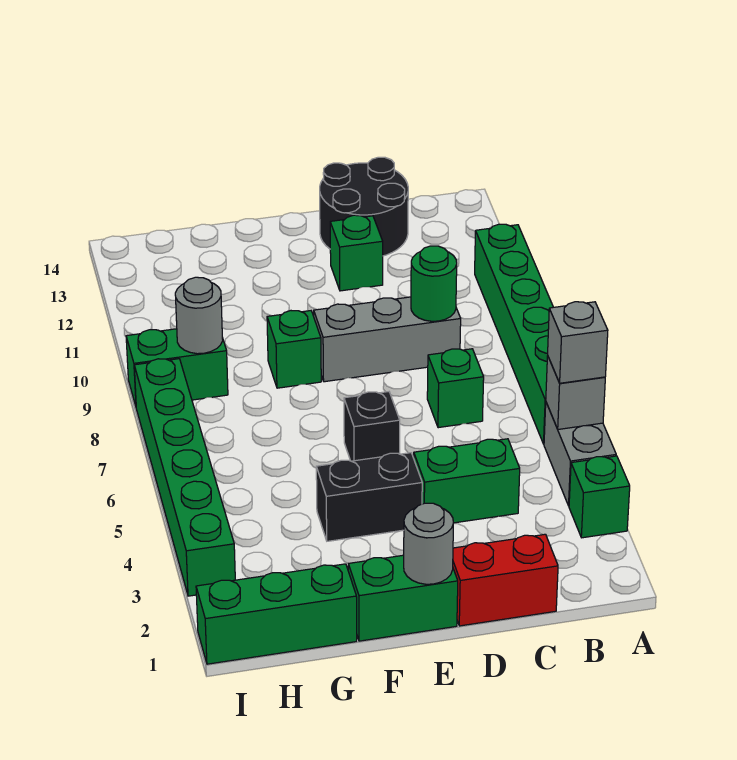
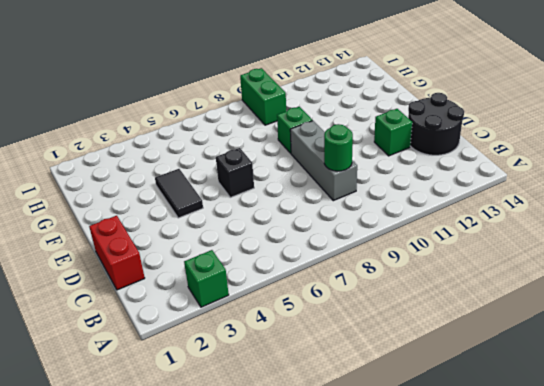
black 1x2 tile [155,169,203,218] -> black 1x2 brick [316,453,422,541]
none -> grey 1x2 brick [544,403,616,506]
none -> green 1x6 brick [475,224,553,444]
none -> green 1x2 brick [414,439,520,523]

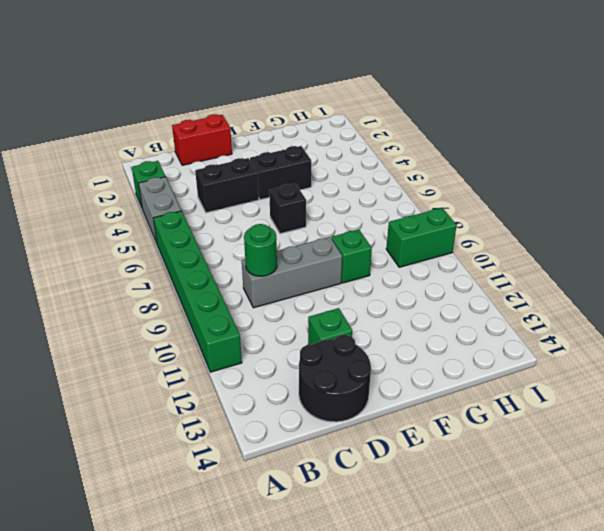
black 1x2 brick [195,158,259,213] -> green 1x2 brick [414,439,520,523]
none -> green 1x1 brick [427,349,484,428]
none -> green 1x2 brick [348,555,458,641]
none -> green 1x3 brick [196,564,357,664]

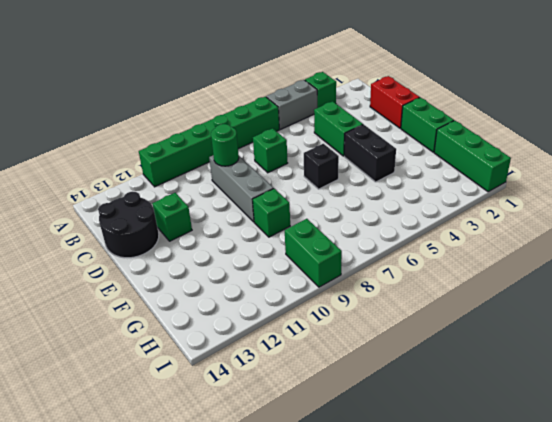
none -> green 1x6 brick [134,359,235,596]
none -> grey 1x1 brick [546,356,605,429]
none -> grey 1x1 round brick [404,503,453,584]

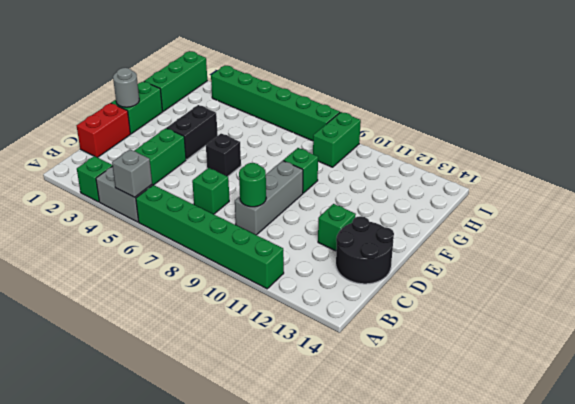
none -> grey 1x1 round brick [175,277,223,354]
none -> grey 1x1 brick [548,302,608,383]

